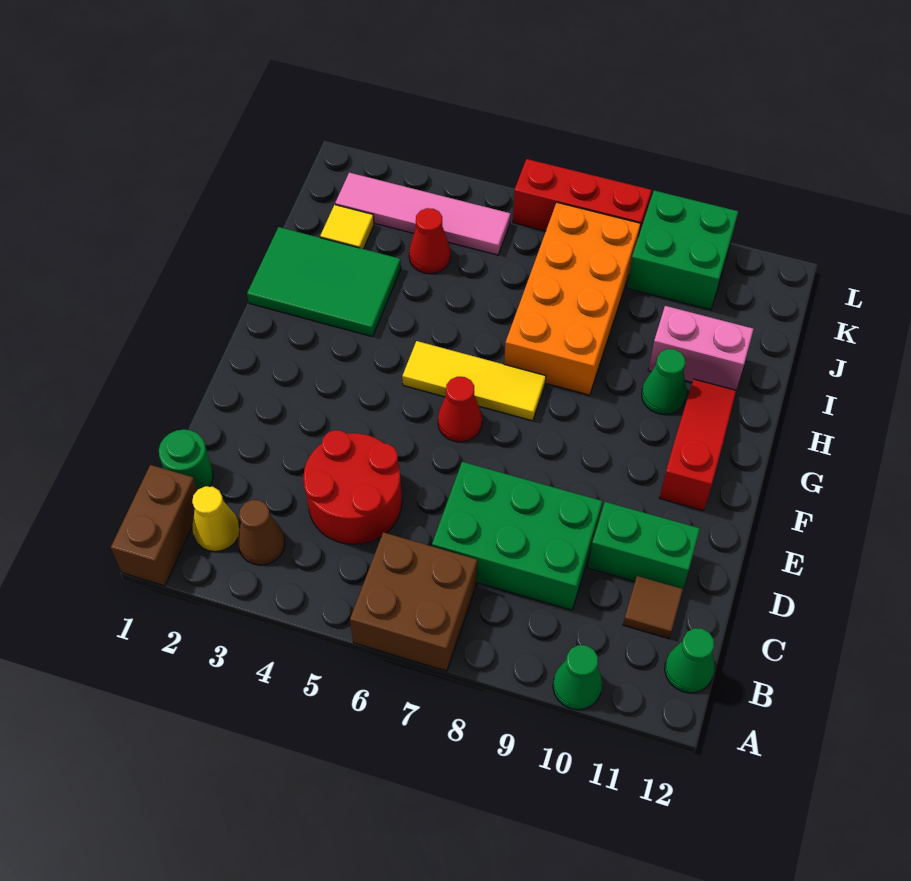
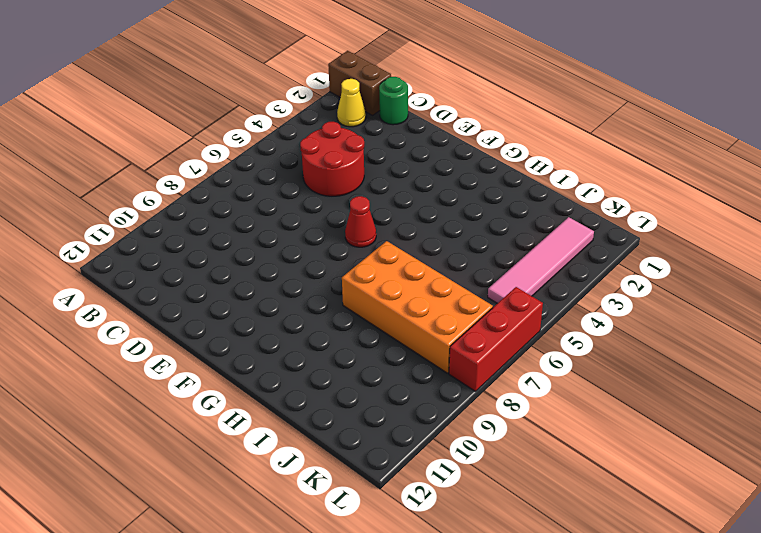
none -> brown 2x2 brick [350,532,477,671]
none -> green 1x1 cone [553,645,602,710]
none -> brown 1x1 cone [238,500,285,565]

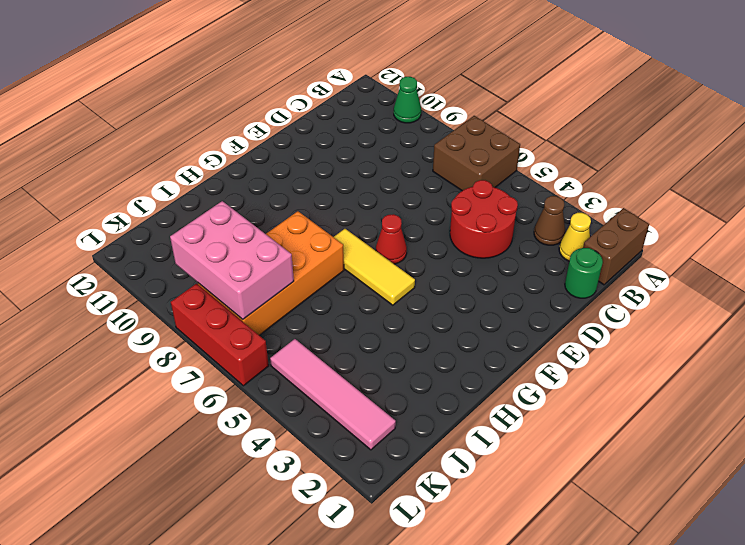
pink 2x3 brick [170,201,294,319] -> none
none -> green 1x1 cone [665,628,715,693]
none -> green 2x3 brick [432,462,602,610]
none -> brown 1x1 tile [623,576,683,639]

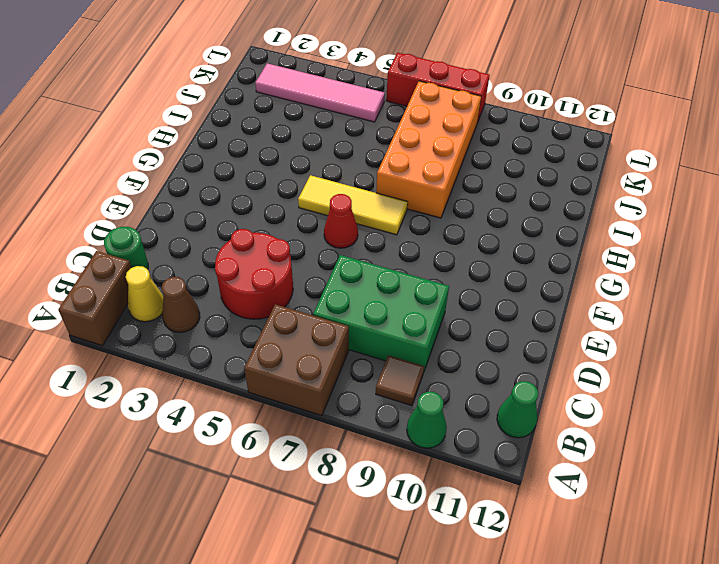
brown 1x1 tile [376,355,424,406] -> brown 1x1 tile moved to [623,576,683,639]
none -> green 1x2 brick [588,502,700,589]
none -> red 1x3 slope [660,379,736,511]
none -> green 2x3 tile [247,227,401,337]

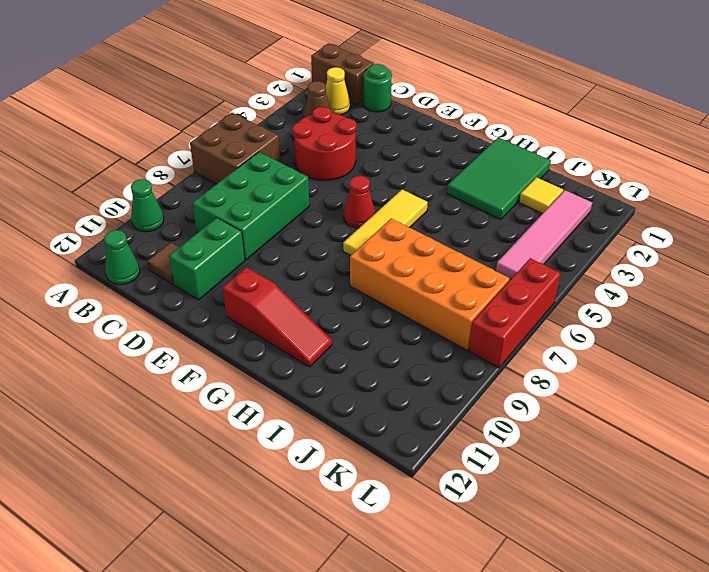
none -> green 1x1 cone [642,349,686,415]
none -> pink 1x2 brick [648,306,754,390]
none -> red 1x1 cone [409,208,451,274]

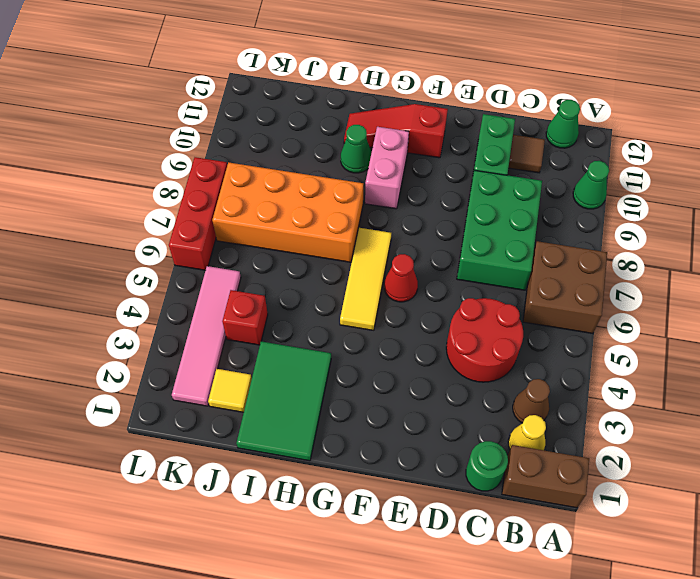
pink 1x2 brick [365,127,409,209] -> pink 1x2 brick moved to [648,306,754,390]
red 1x1 brick [222,290,268,345] -> red 1x1 cone [409,208,451,274]
none -> green 2x2 brick [627,190,738,310]

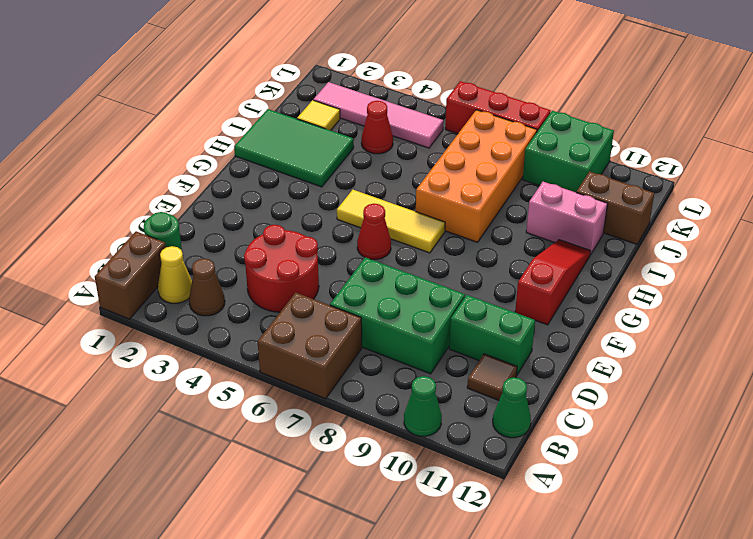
brown 1x2 brick [576,172,654,244] -> none
none -> green 1x1 cone [642,349,686,415]

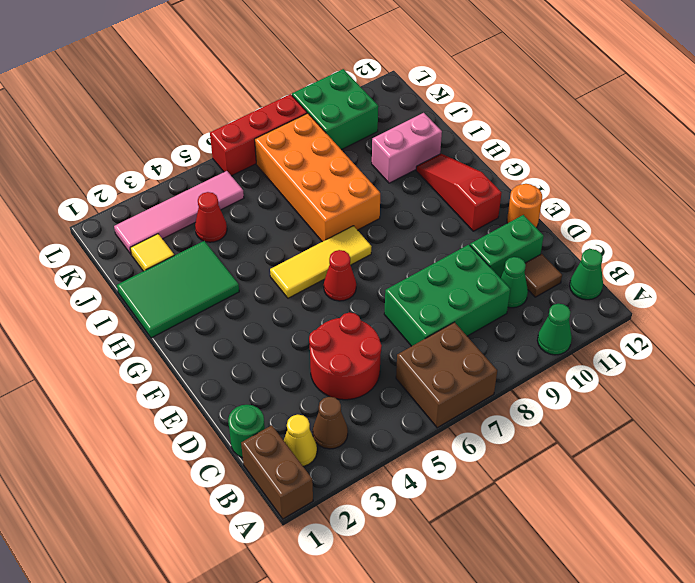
green 1x1 cone [500,257,528,308] -> green 1x1 cone moved to [642,349,686,415]
orange 1x1 round brick [507,184,542,228] -> none

